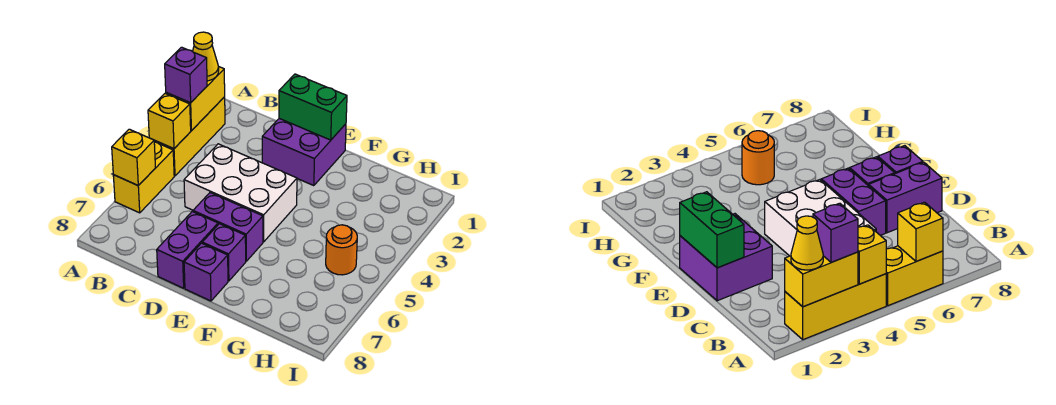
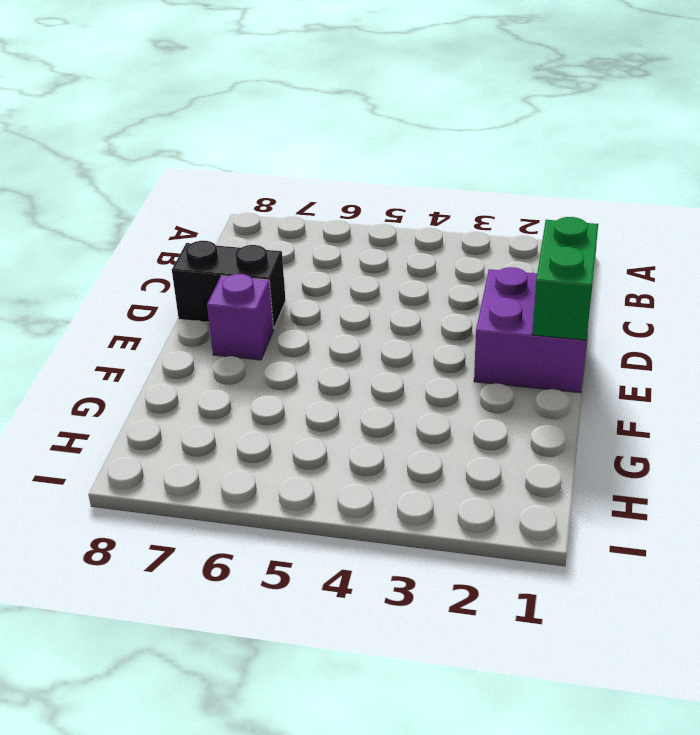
black 1x2 brick [172,241,286,329] -> purple 1x2 brick [157,211,218,288]
none -> yellow 1x3 brick [154,97,225,176]
none -> yellow 1x2 brick [113,142,174,213]
none -> white 2x3 brick [184,144,297,242]

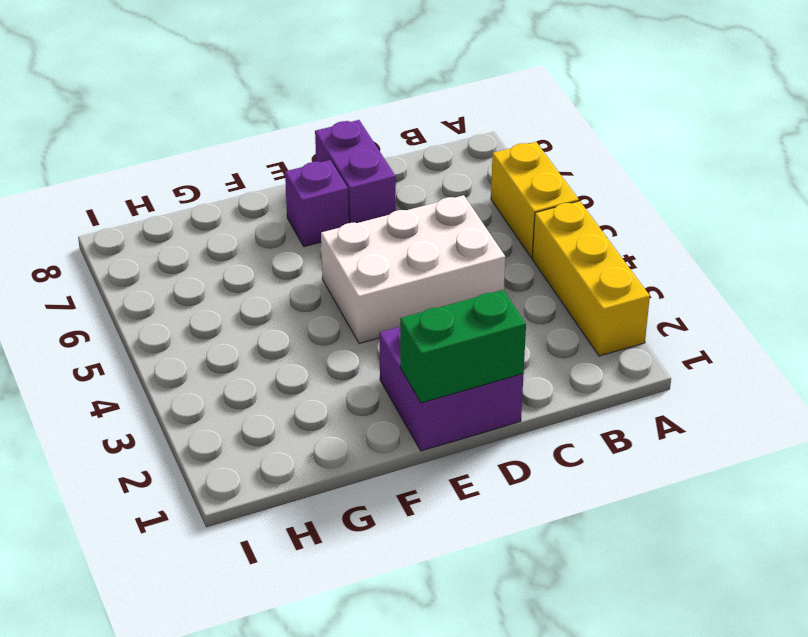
none -> purple 1x2 brick [193,193,263,261]
none -> purple 1x1 brick [184,243,228,301]
none -> orange 1x1 round brick [326,225,357,275]

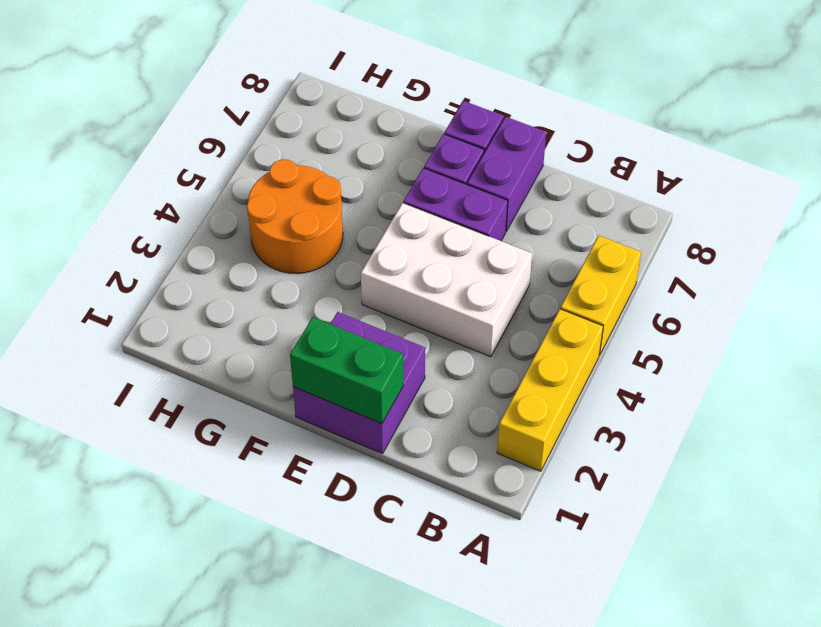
orange 2x2 round brick [247,159,343,274] -> orange 1x1 round brick [326,225,357,275]
none -> yellow 1x2 brick [166,66,225,131]
none -> yellow 1x1 brick [148,93,191,149]
none -> yellow 1x1 brick [112,129,156,186]

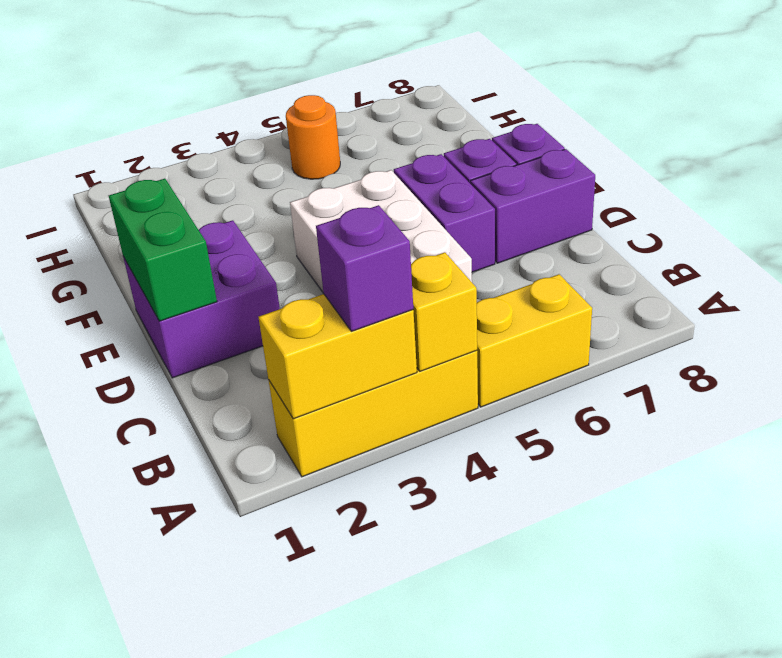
none -> yellow 1x1 brick [112,129,156,186]
none -> yellow 1x1 cone [193,32,219,81]

